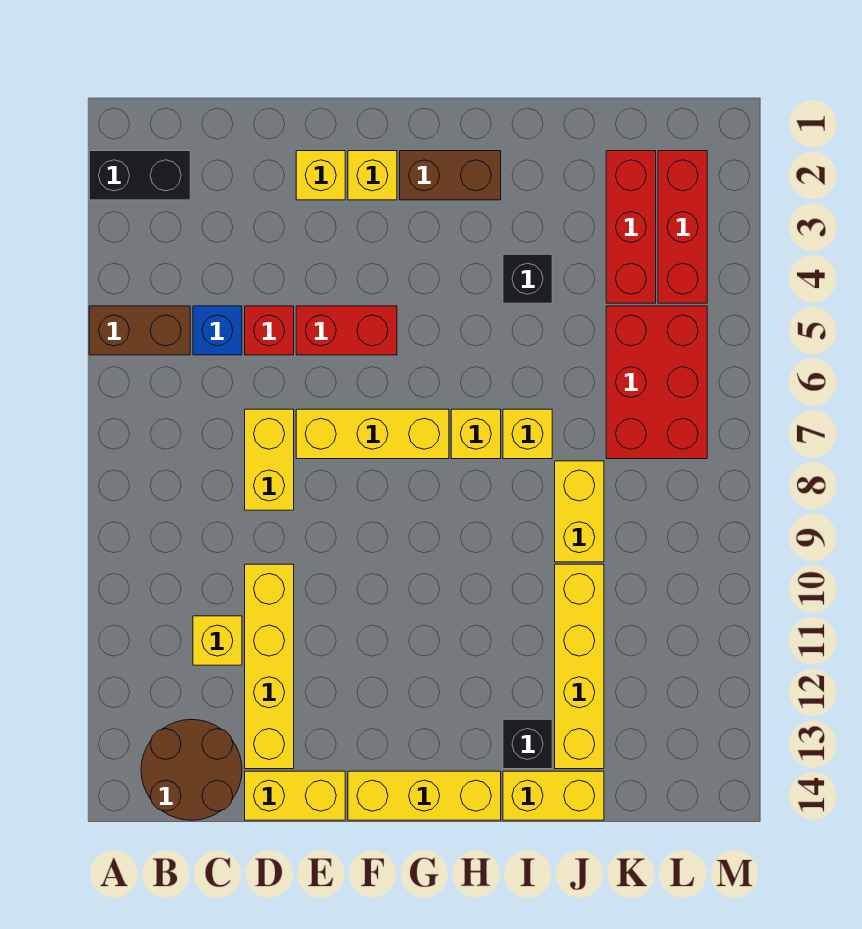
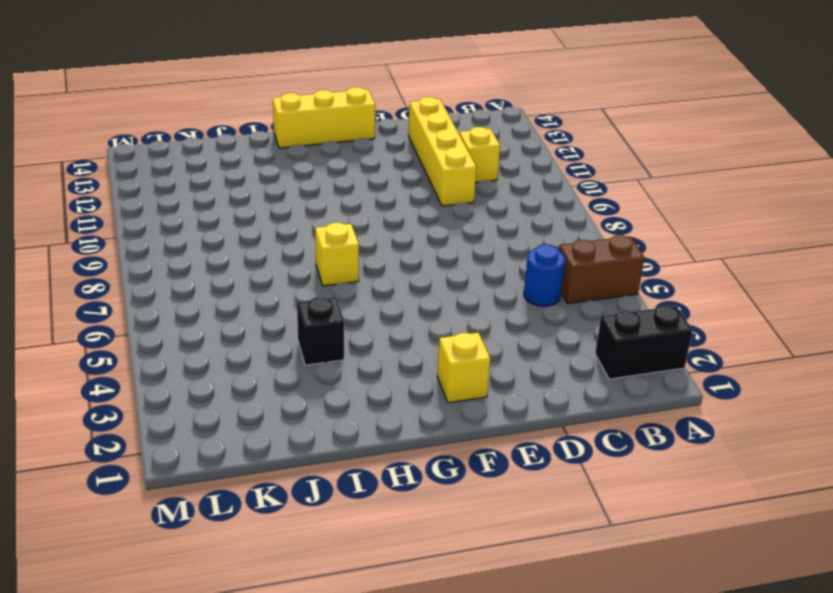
blue 1x1 round brick [524,244,565,306] -> blue 1x1 brick [193,306,242,355]
none -> brown 2x2 round brick [141,720,242,820]
none -> red 1x1 brick [245,306,294,355]
none -> yellow 1x2 brick [245,409,294,510]

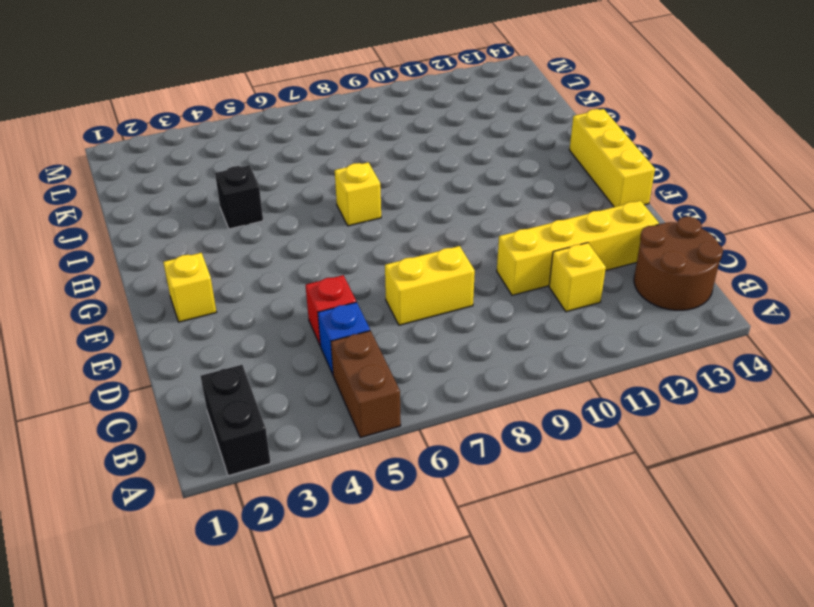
none -> yellow 1x2 brick [245,771,345,820]
none -> yellow 1x1 brick [296,151,345,200]
none -> red 1x2 brick [296,306,397,355]

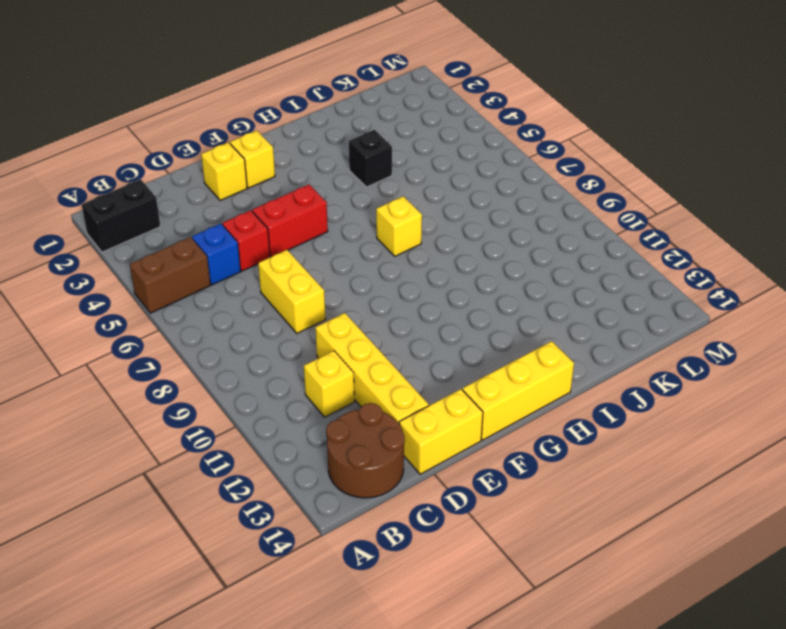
none -> yellow 1x3 brick [296,409,449,459]
none -> brown 1x2 brick [400,151,501,200]
none -> yellow 1x1 brick [503,409,552,459]

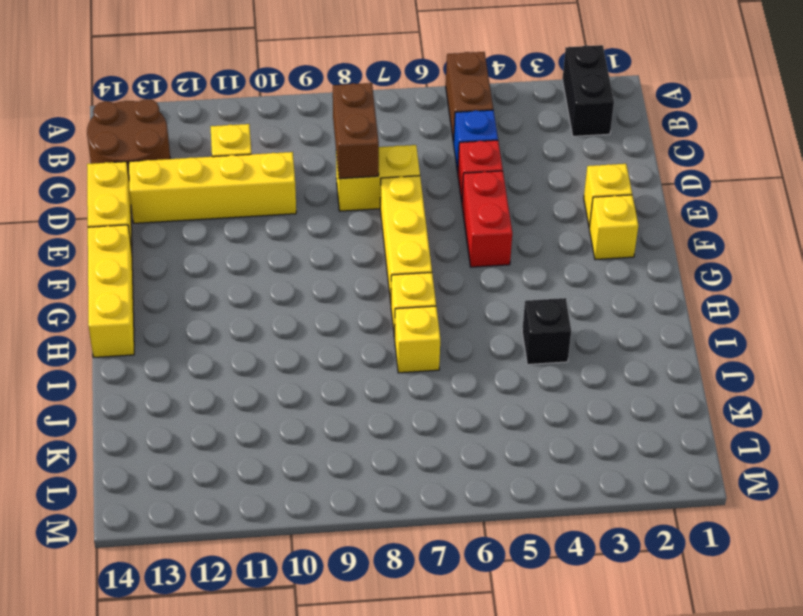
brown 1x2 brick [333,83,379,179] -> brown 1x2 brick moved to [400,151,501,200]
none -> black 1x1 brick [503,719,552,769]
none -> yellow 1x2 brick [503,771,604,820]
none -> yellow 1x2 brick [555,461,604,562]

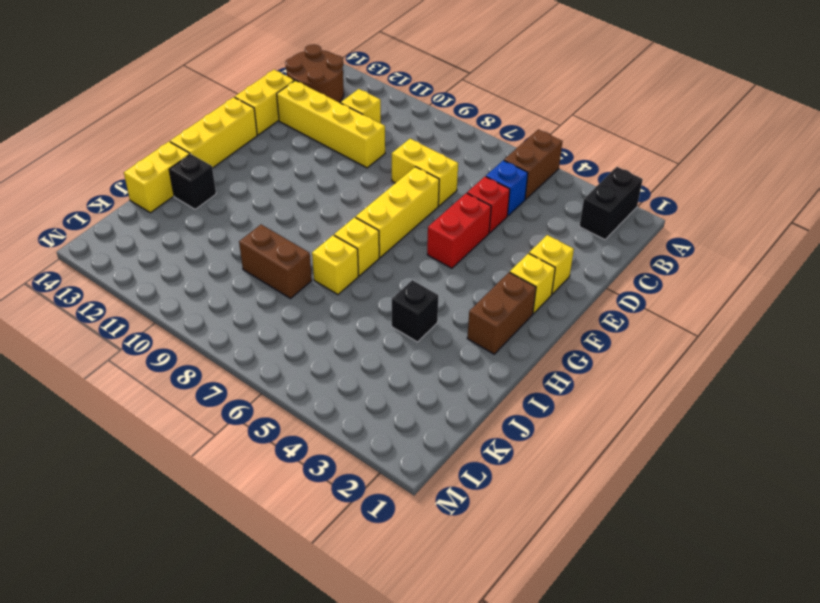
brown 1x2 brick [239,225,312,298] -> yellow 1x2 brick [555,461,604,562]
none -> yellow 1x4 brick [555,564,604,769]
none -> red 1x3 brick [606,151,656,303]
none -> red 2x3 brick [606,306,707,459]

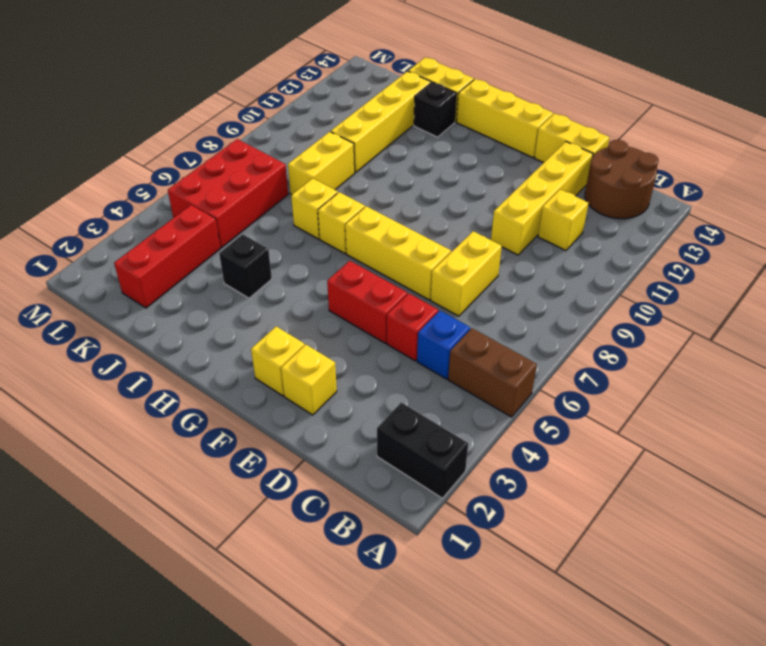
none -> brown 1x2 brick [400,151,501,200]
none -> red 1x3 brick [658,151,707,303]

